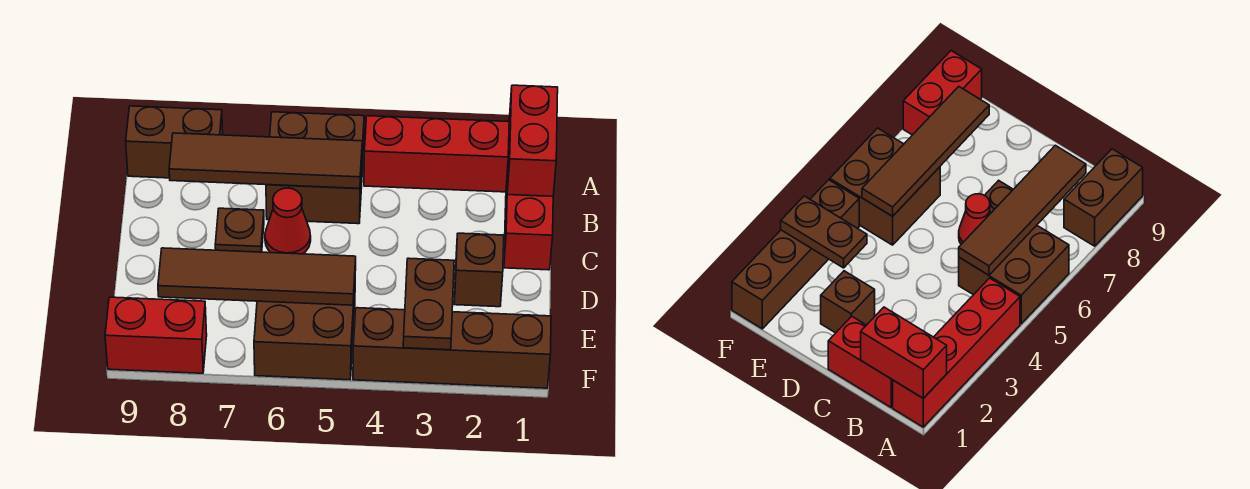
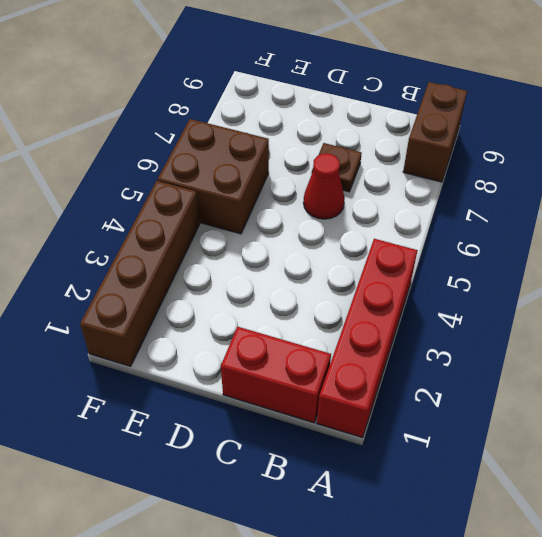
none -> brown 2x2 brick [266,112,364,224]
none -> brown 1x1 brick [454,233,504,307]
none -> red 1x2 brick [105,297,207,373]

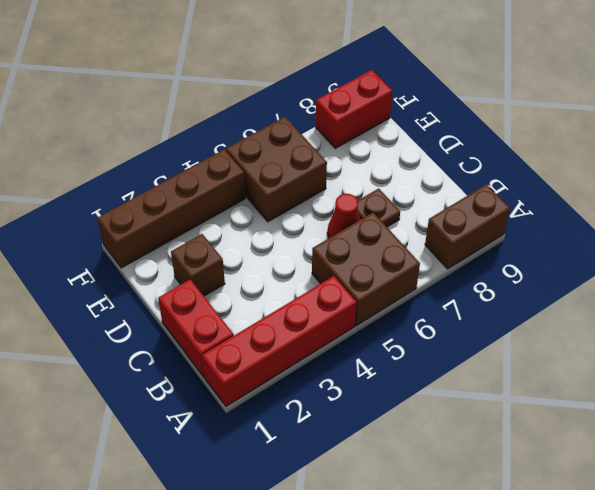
none -> red 1x2 brick [507,85,558,196]
none -> brown 1x4 tile [169,133,362,188]
none -> brown 1x2 plate [403,258,454,350]

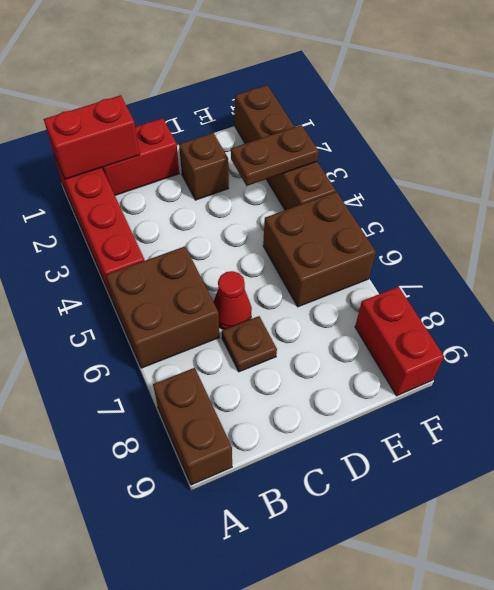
none -> brown 1x4 tile [169,133,362,188]
none -> brown 1x4 tile [158,248,356,305]

